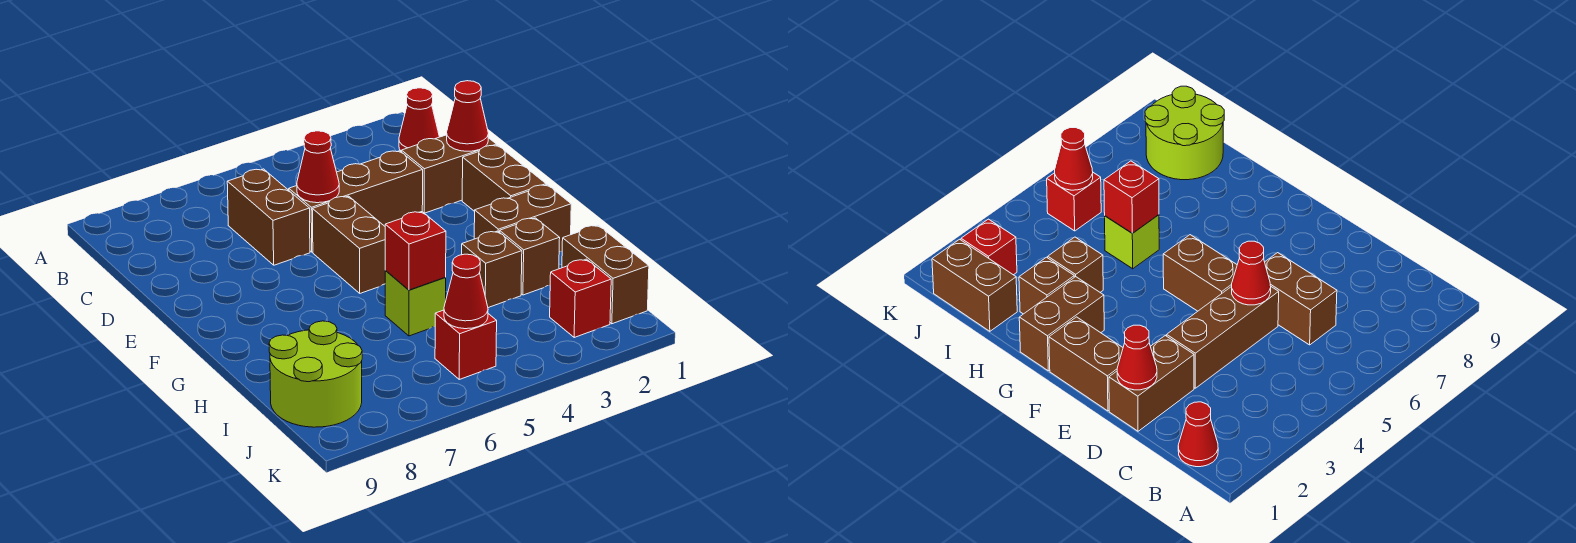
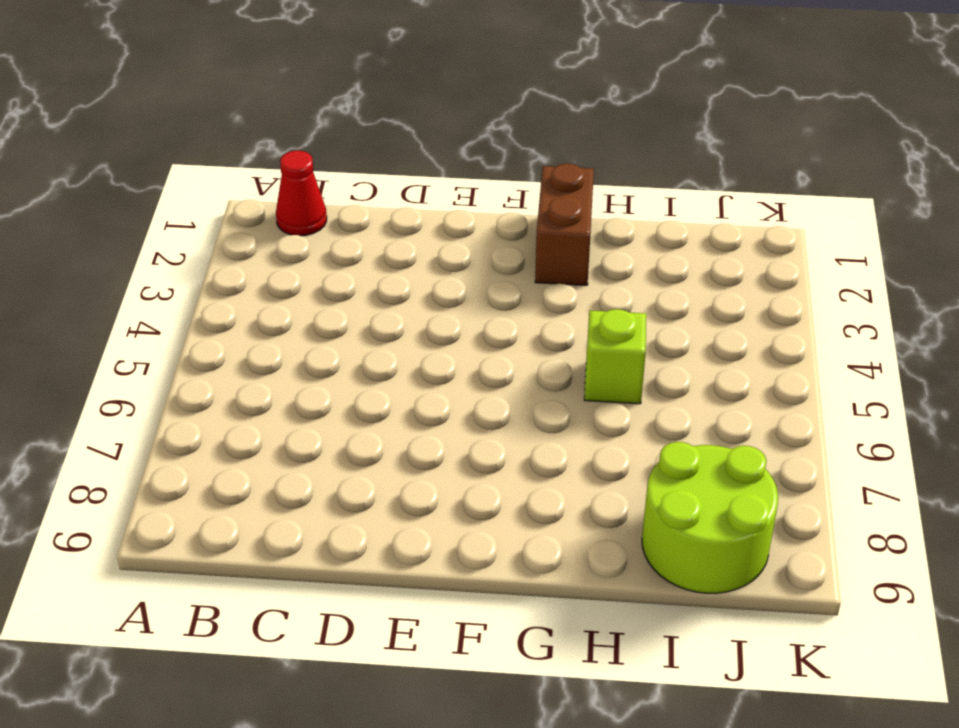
none -> brown 1x2 brick [227,169,310,265]
none -> brown 1x2 brick [402,135,497,213]
none -> brown 1x3 brick [289,151,423,252]

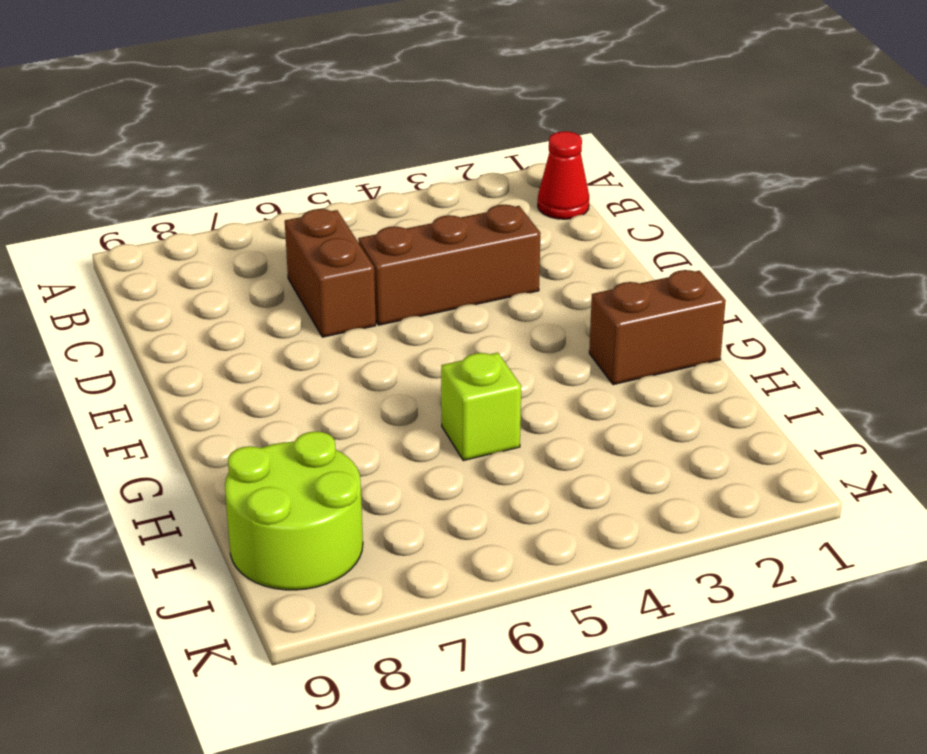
none -> brown 1x2 brick [402,135,497,213]
none -> brown 1x2 brick [462,145,546,212]
none -> brown 1x2 brick [312,196,385,293]

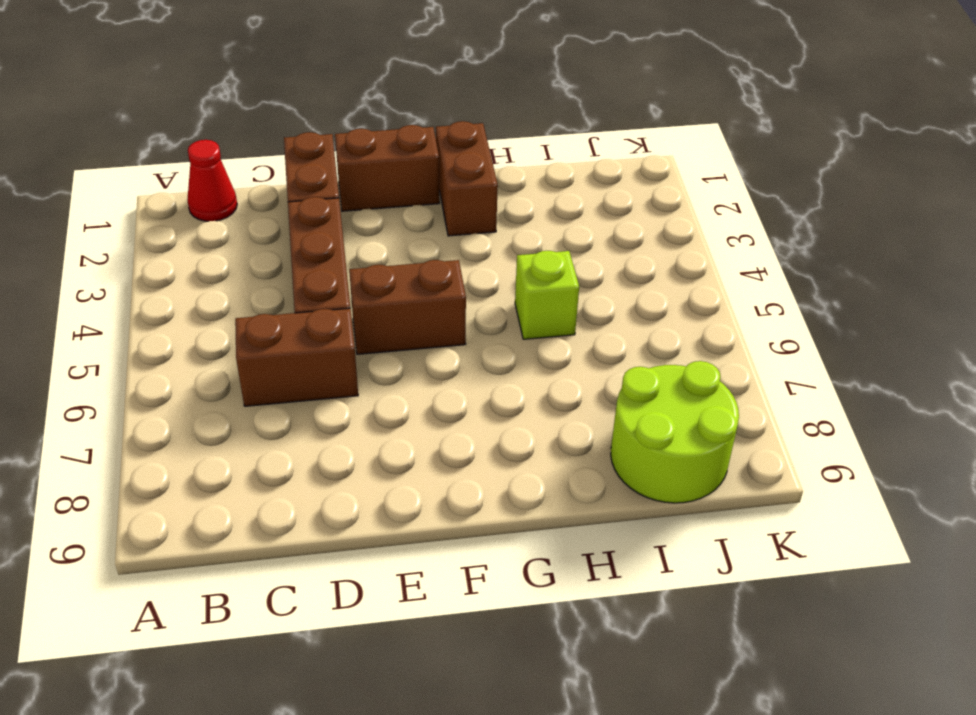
none -> brown 1x1 brick [500,218,560,295]
none -> brown 1x1 brick [462,231,522,308]
none -> brown 1x2 brick [562,225,649,324]

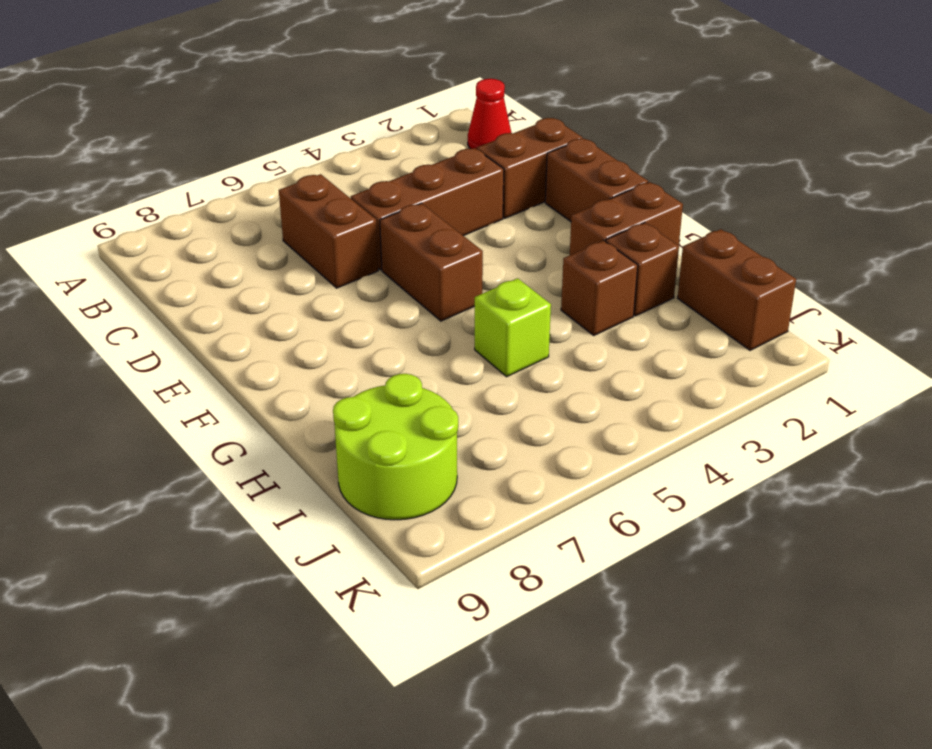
none -> red 1x1 brick [550,259,611,337]
none -> red 1x1 brick [435,310,497,379]
none -> red 1x1 cone [447,81,489,151]

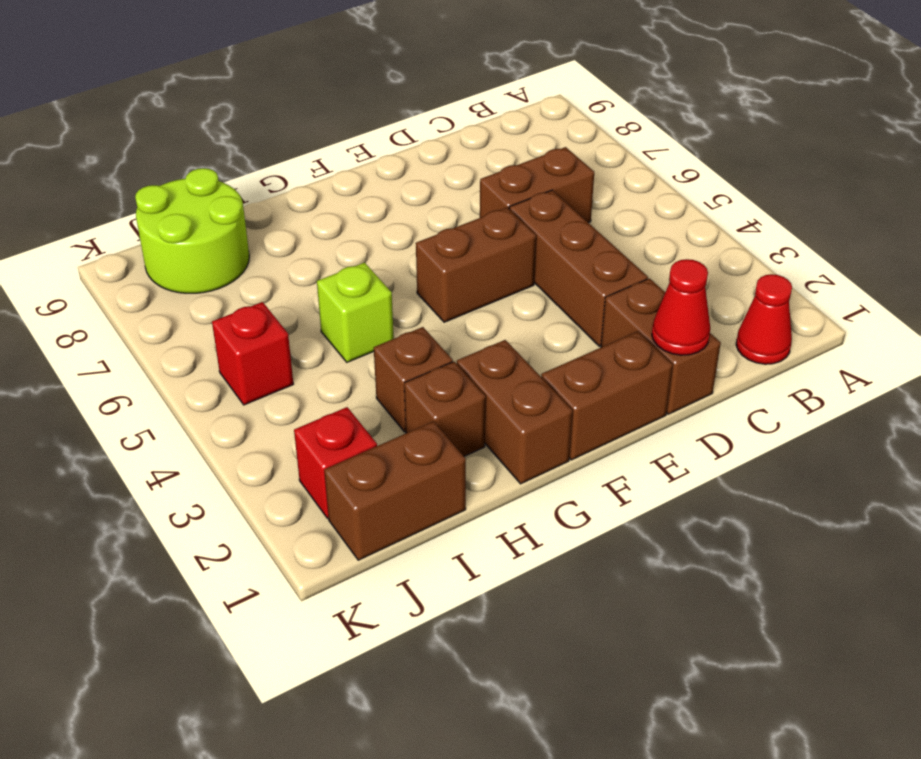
none -> red 1x1 cone [297,131,339,203]
none -> red 1x1 brick [385,212,446,290]
none -> red 1x1 cone [444,254,488,329]

